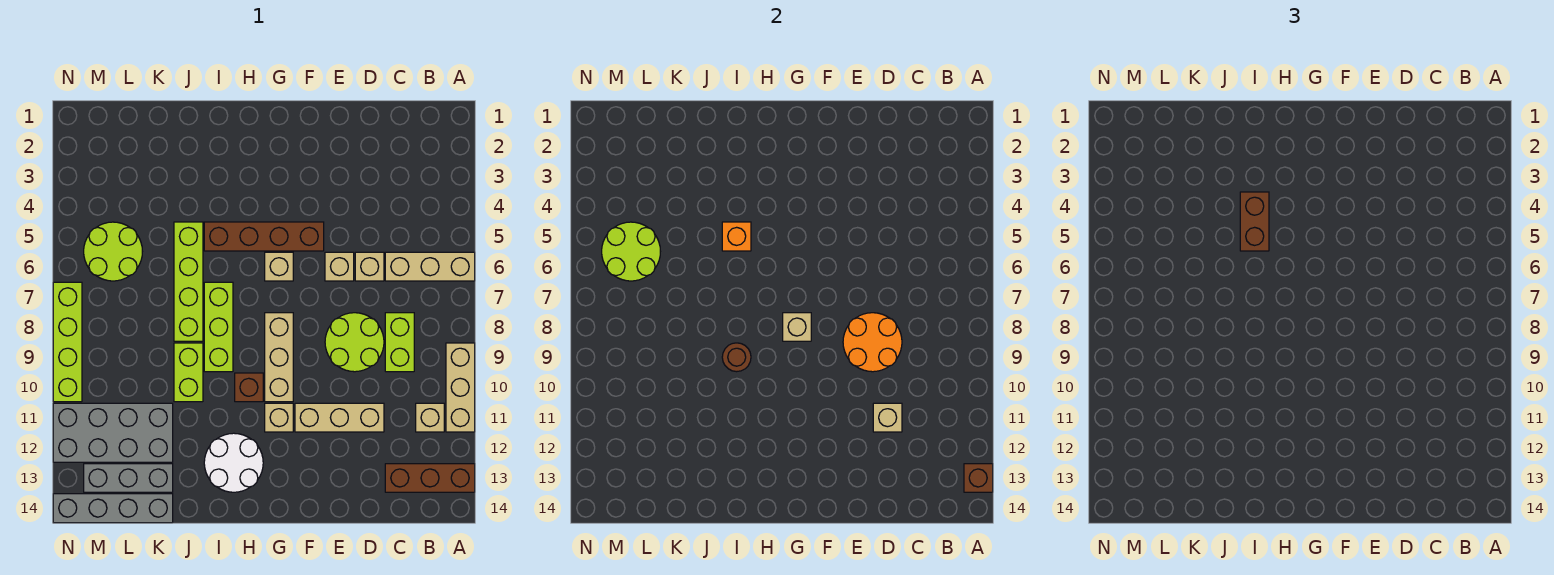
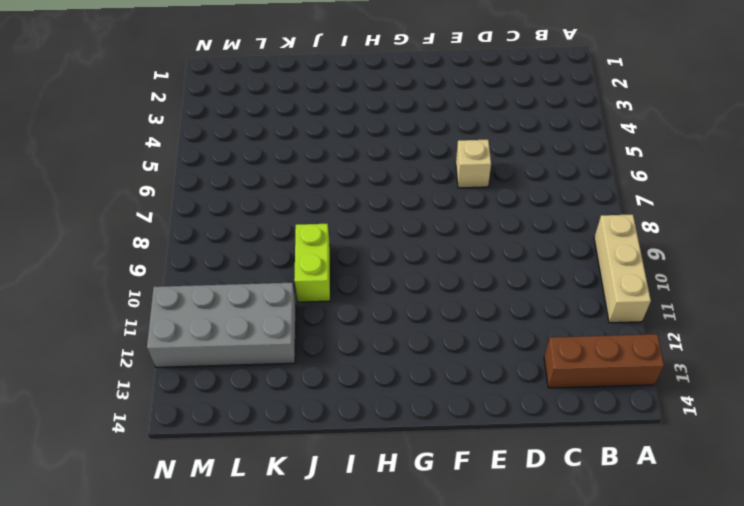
none -> tan 1x3 brick [385,252,475,281]
none -> tan 1x1 brick [416,403,444,432]
none -> lime 1x2 brick [385,313,414,372]
none -> tan 1x1 brick [355,252,384,281]

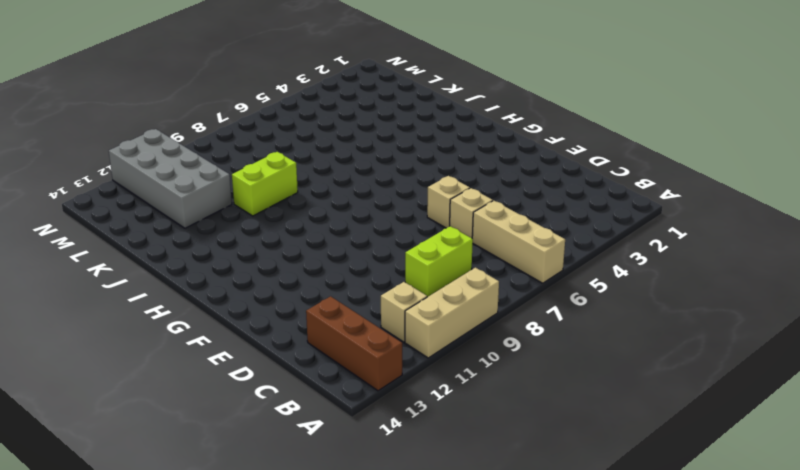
none -> lime 2x2 round brick [325,313,384,372]
none -> tan 1x3 brick [295,403,384,432]
none -> brown 1x4 brick [204,222,324,251]
none -> tan 1x1 brick [265,252,293,281]

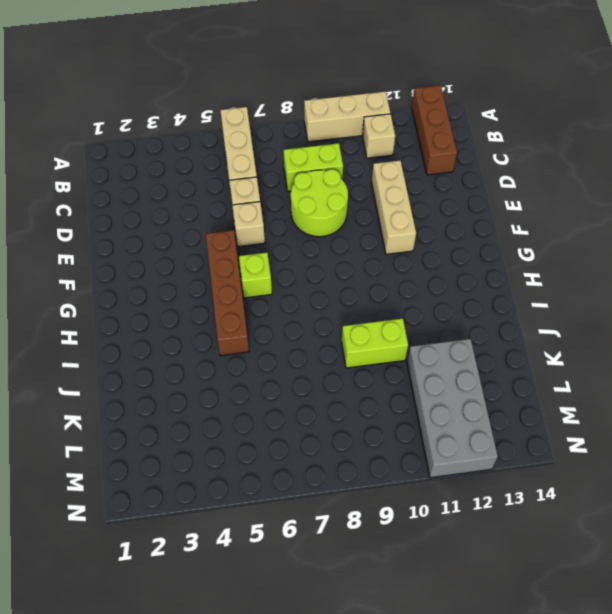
lime 1x1 brick [239,253,272,298] -> tan 1x1 brick [265,252,293,281]
none -> tan 1x3 brick [265,313,293,402]
none -> tan 1x1 brick [265,403,293,432]
none -> brown 1x1 brick [235,373,263,402]
none -> white 2x2 round brick [204,433,263,492]

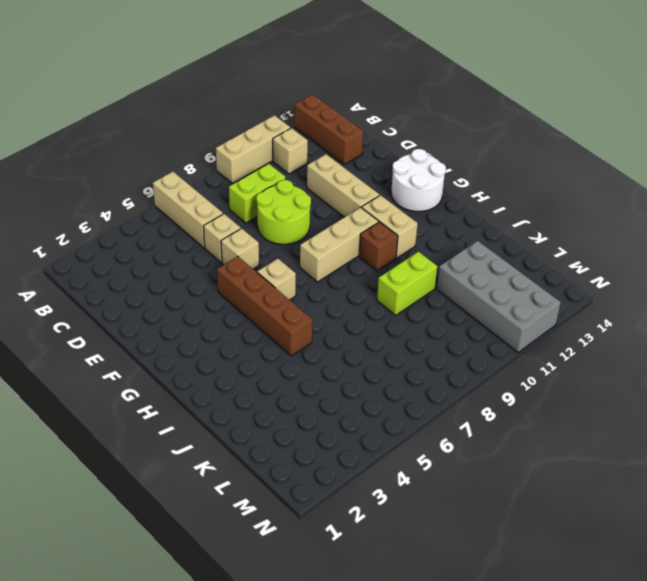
white 2x2 round brick [391,149,446,211] -> white 2x2 round brick moved to [204,433,263,492]
tan 1x2 brick [362,195,418,258] -> tan 1x1 brick [265,403,293,432]
none -> lime 1x3 brick [204,282,233,372]
none -> lime 1x4 brick [174,222,203,341]
none -> grey 1x3 brick [84,464,173,492]
none -> grey 1x4 brick [53,494,173,523]

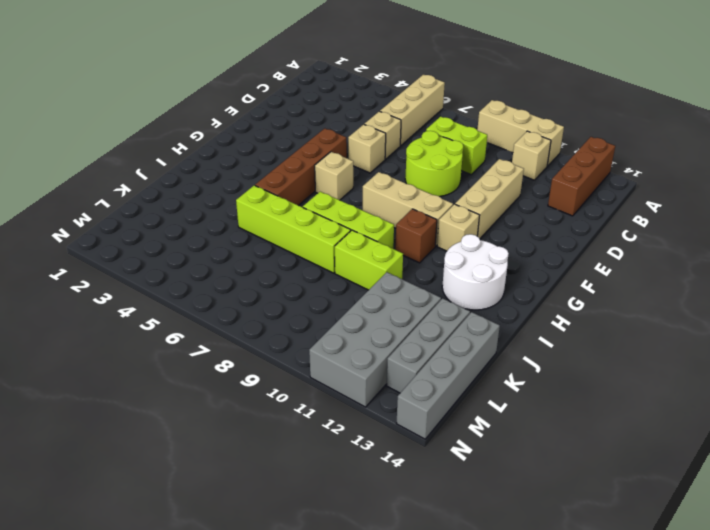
none -> lime 2x2 round brick [84,222,142,281]
none -> lime 1x4 brick [53,282,82,402]
none -> brown 1x1 brick [964,464,993,492]
none -> orange 2x2 round brick [843,313,902,372]

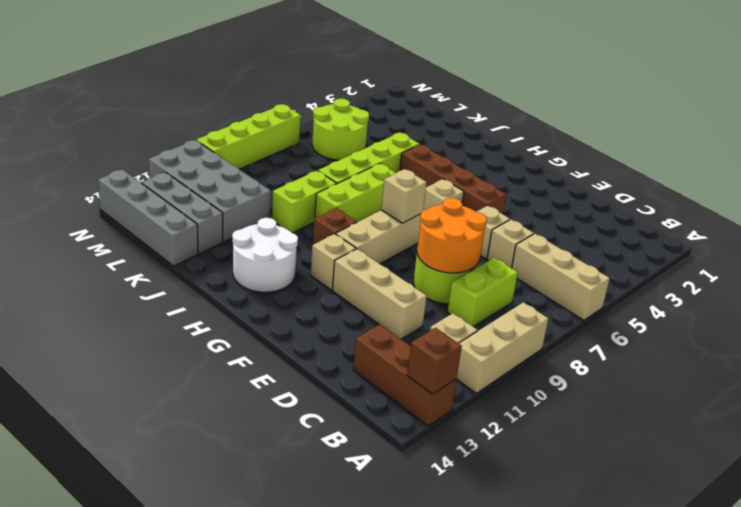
none -> tan 1x1 brick [873,403,902,432]
none -> orange 1x1 brick [722,222,751,251]
none -> brown 1x1 round brick [722,343,751,372]
none -> lime 2x2 round brick [602,222,660,281]

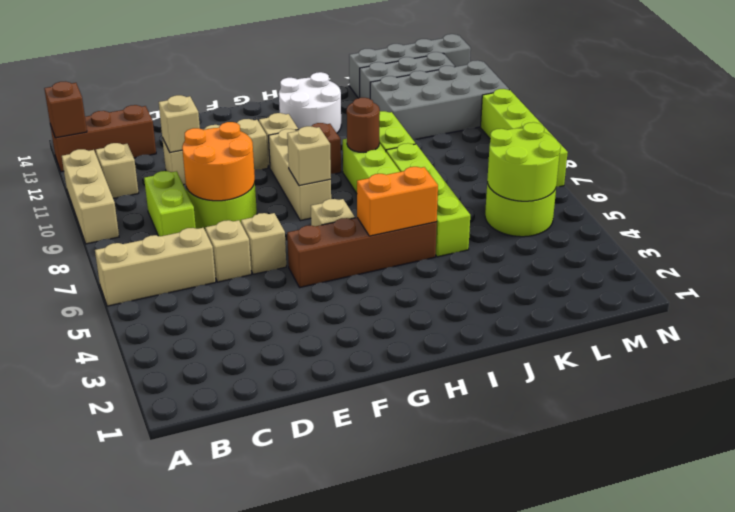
orange 1x2 brick [357,167,438,236] -> orange 1x1 brick [722,222,751,251]
none -> brown 1x2 brick [1240,192,1269,251]

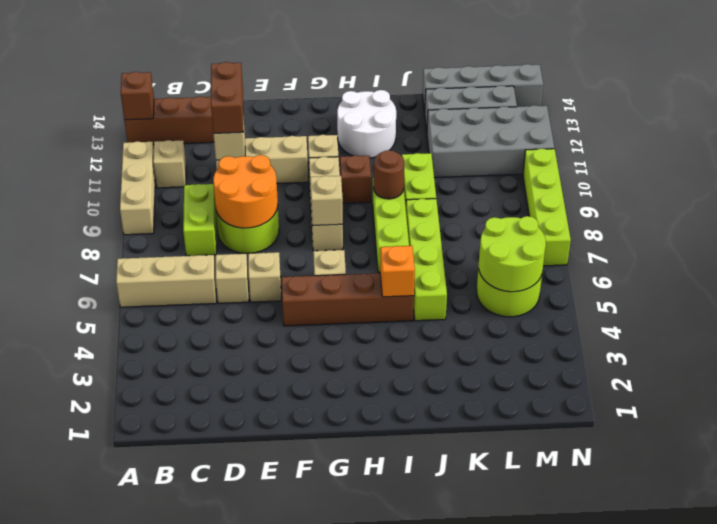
brown 1x2 brick [211,62,243,133] -> brown 1x2 brick moved to [1240,192,1269,251]

